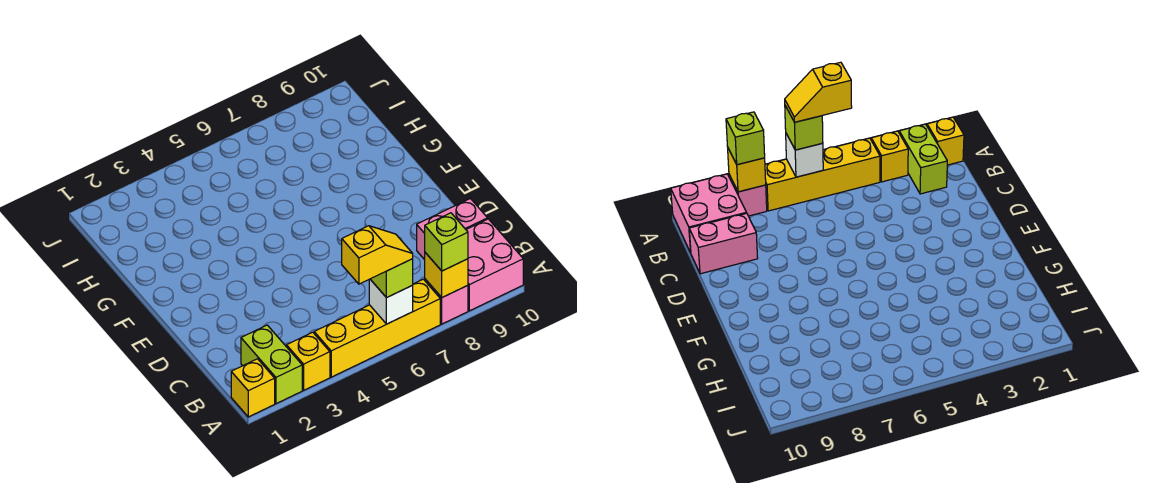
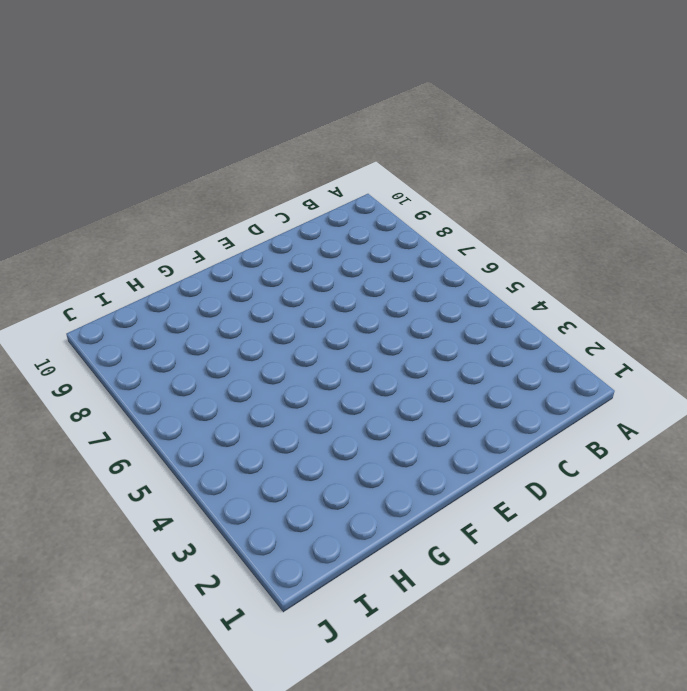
none -> yellow 1x1 brick [231,359,275,417]
none -> lime 1x2 brick [241,325,302,404]
none -> yellow 1x1 brick [287,332,330,390]

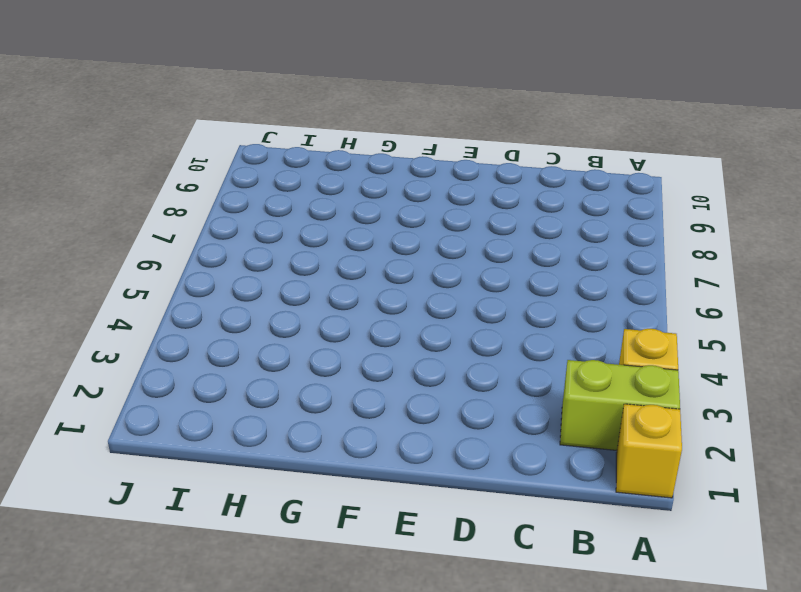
none -> yellow 1x4 brick [314,279,440,377]
none -> pink 1x1 brick [425,279,468,324]
none -> pink 2x2 brick [466,219,523,311]

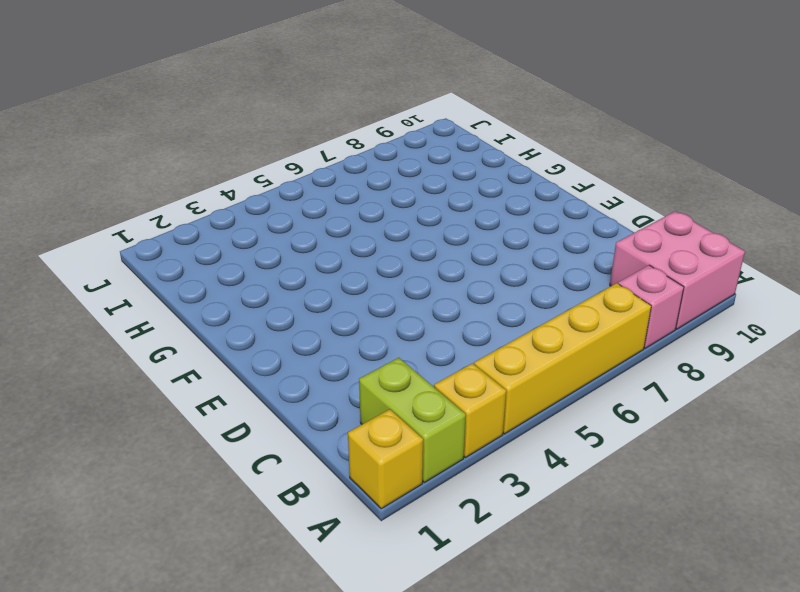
none -> pink 1x2 brick [417,199,488,260]
none -> white 1x1 brick [369,279,413,324]
none -> yellow 1x1 brick [425,253,468,297]

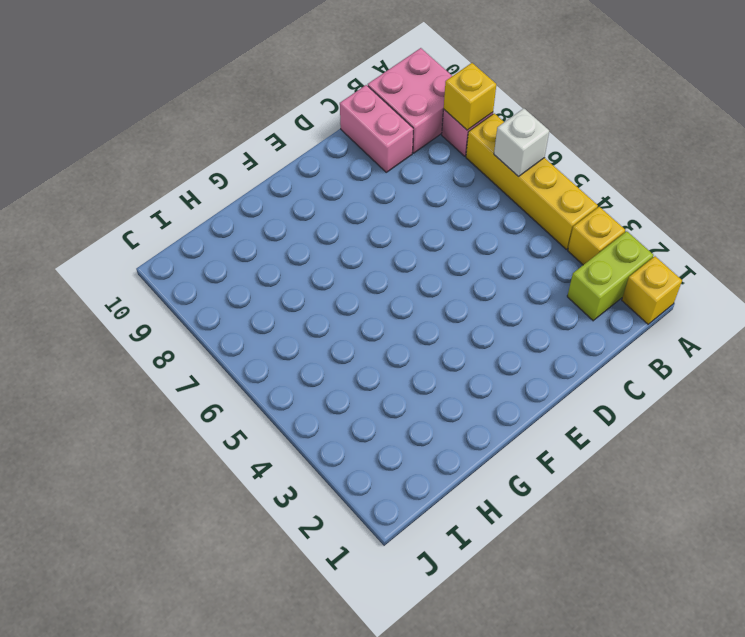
none -> lime 1x1 brick [371,259,413,298]
none -> lime 1x1 brick [425,213,468,271]
none -> yellow 1x2 slope [342,226,413,284]

